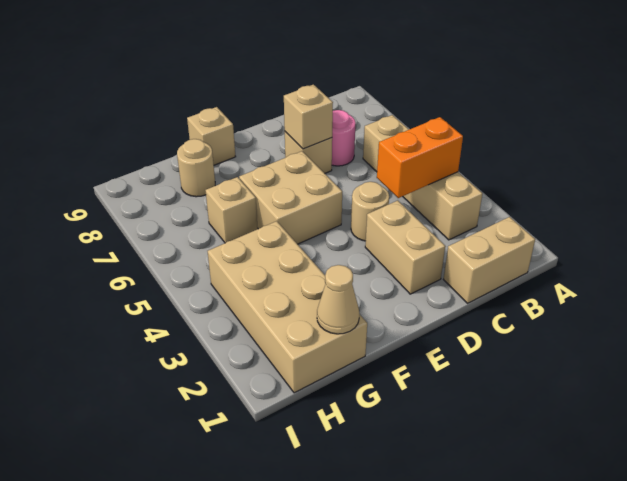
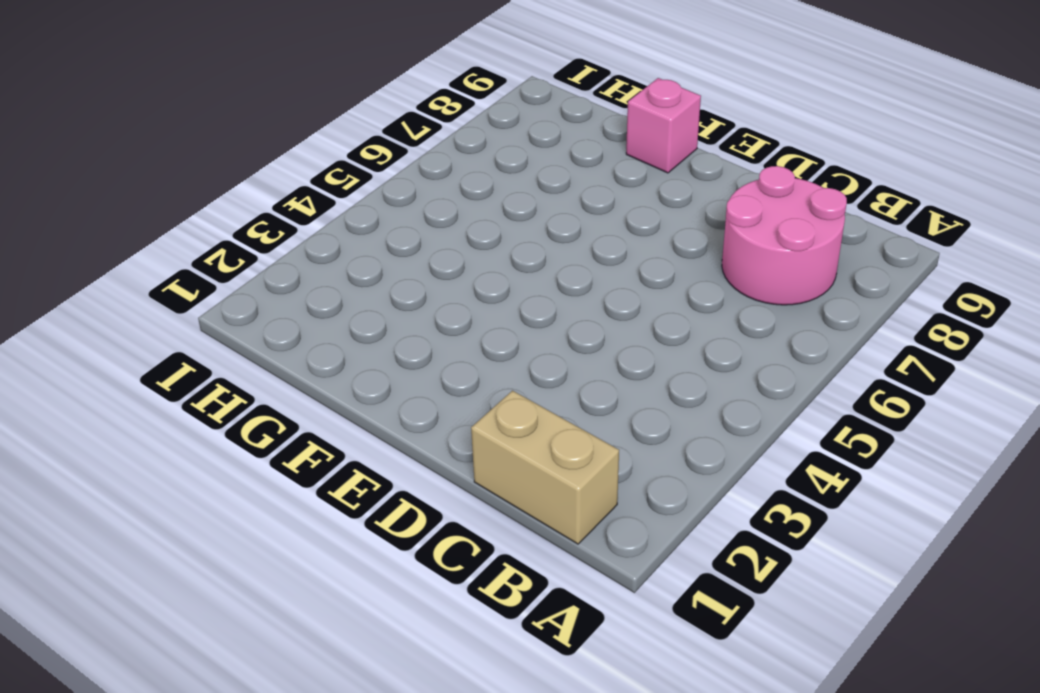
pink 2x2 round brick [722,166,847,305] -> pink 1x1 round brick [332,110,355,166]
pink 1x1 brick [626,78,701,173] -> tan 1x1 brick [187,107,236,165]
none -> tan 1x4 brick [363,115,482,240]
none -> tan 1x2 brick [365,200,445,294]
none -> tan 1x1 round brick [351,182,389,241]

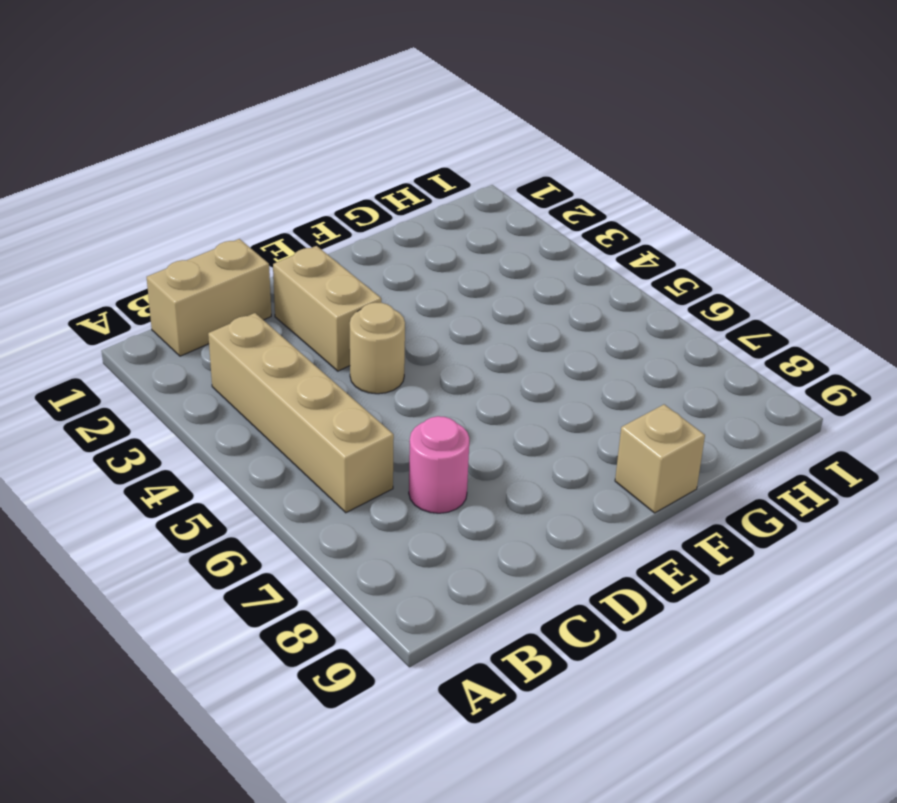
none -> tan 1x1 brick [285,132,332,173]
none -> tan 2x2 brick [239,151,342,244]
none -> tan 2x4 brick [208,221,367,393]

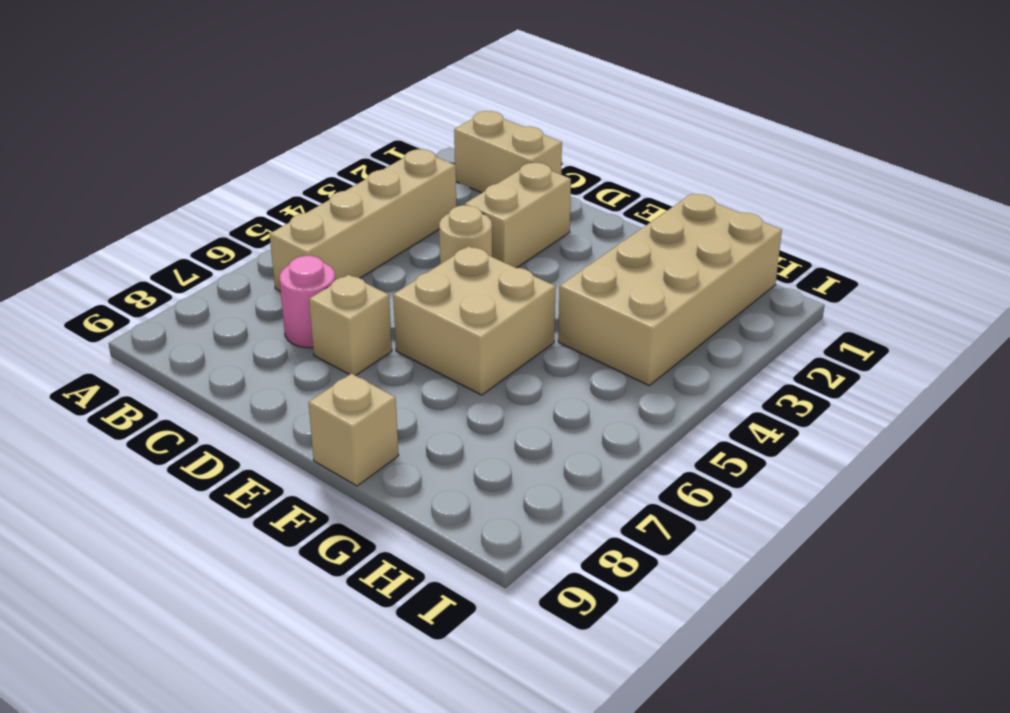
none -> tan 1x1 brick [205,177,258,243]
none -> tan 1x1 round brick [177,139,215,197]
none -> orange 1x2 brick [377,117,463,198]

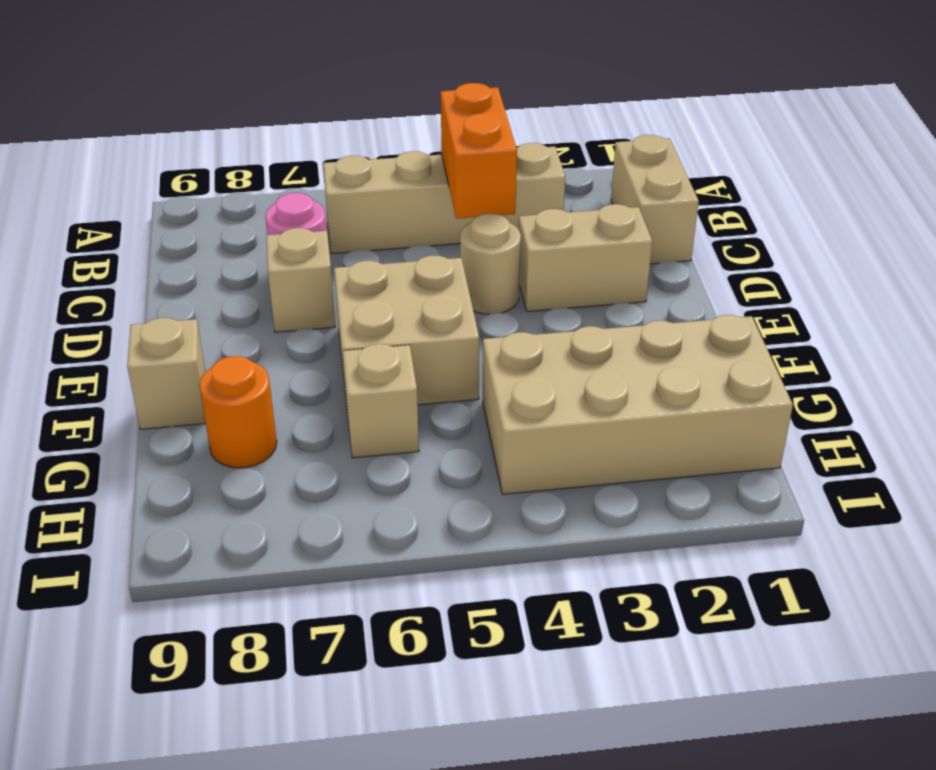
orange 1x1 round brick [199,356,277,468] -> tan 1x1 round brick [177,139,215,197]
none -> tan 1x1 brick [284,85,333,149]
none -> tan 1x1 cone [317,265,359,334]

